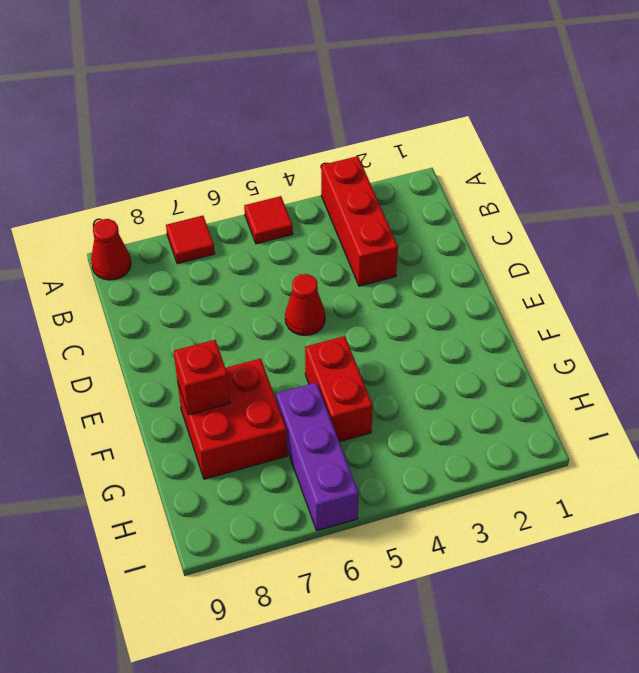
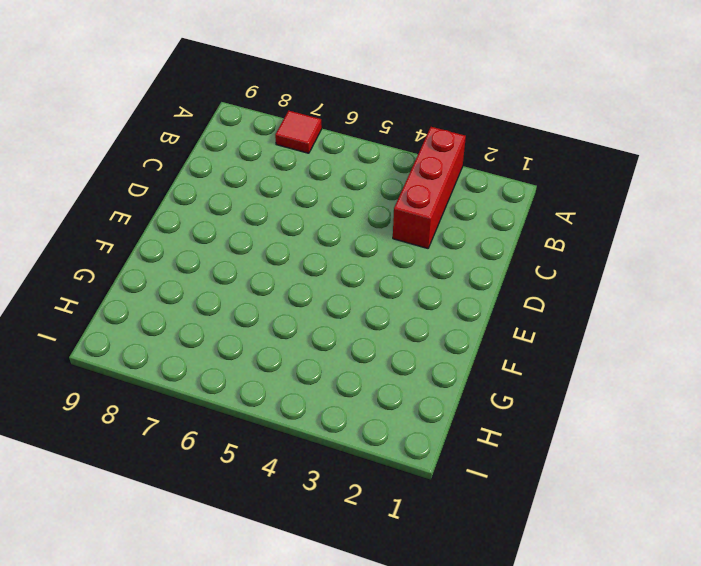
none -> red 1x1 tile [244,196,293,244]
none -> red 1x1 cone [91,219,131,280]

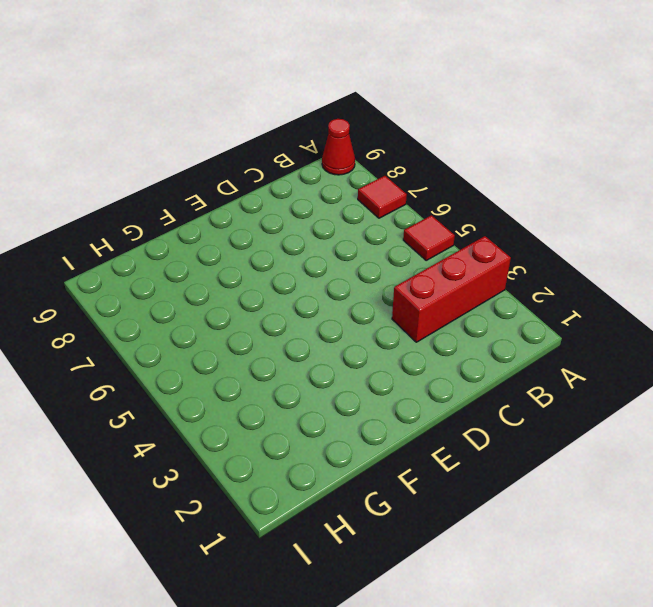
none -> red 1x1 cone [285,274,325,335]
none -> red 1x2 brick [305,336,373,442]

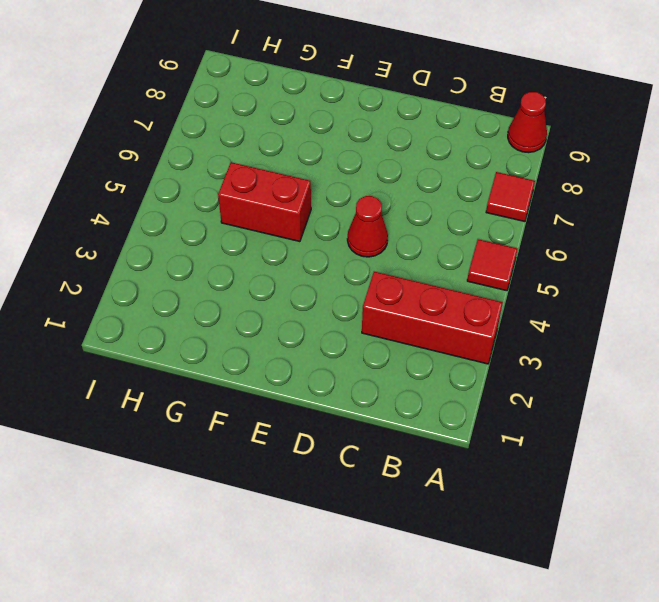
none -> red 2x2 brick [178,358,287,479]
none -> purple 1x3 brick [276,383,359,531]

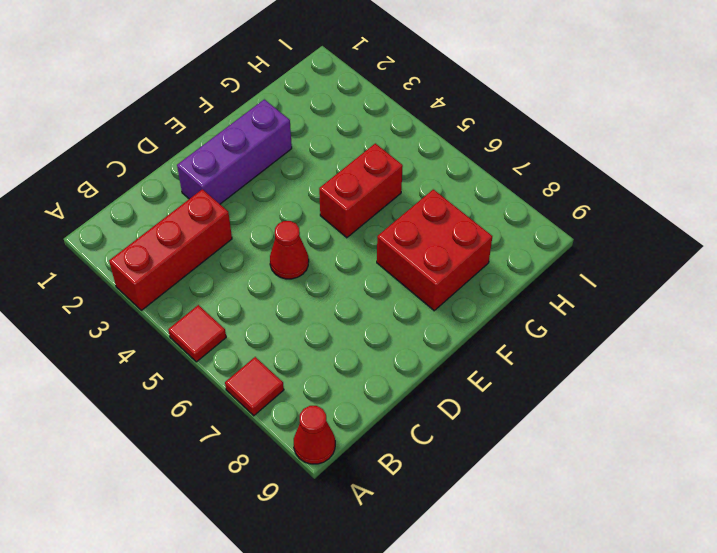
purple 1x3 brick [177,99,292,204] -> purple 1x3 brick moved to [276,383,359,531]
none -> red 1x1 brick [174,340,230,415]

